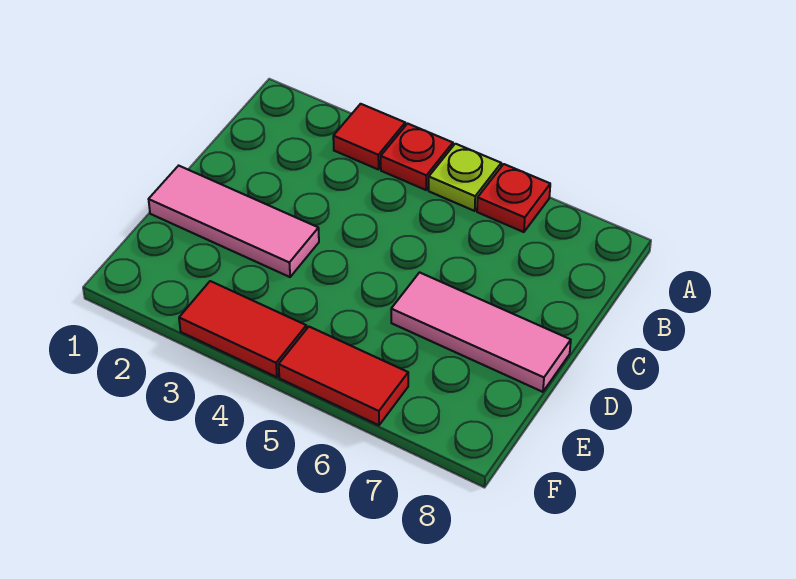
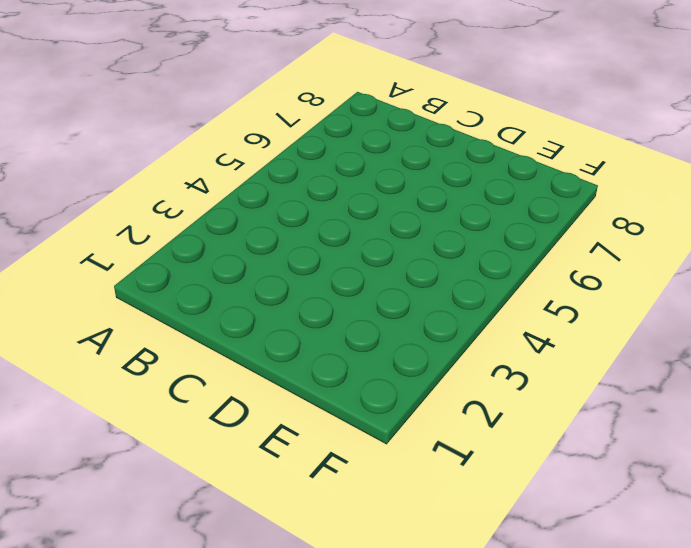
none -> red 1x1 tile [333,104,405,170]
none -> red 1x1 plate [381,124,453,190]

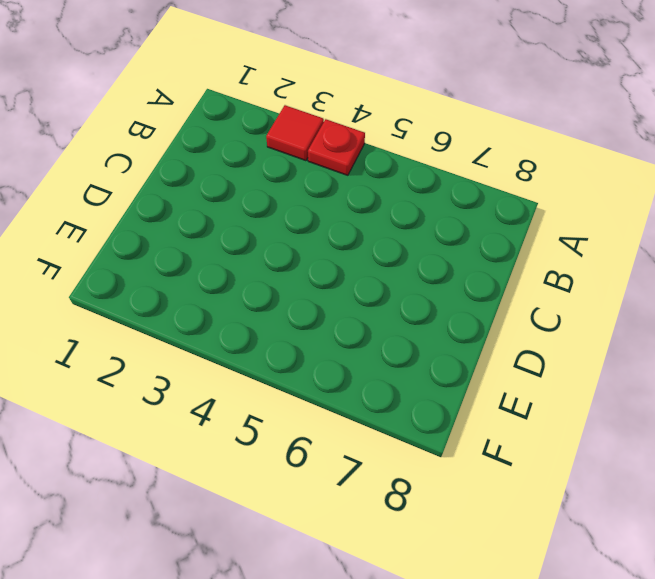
none -> lime 1x1 plate [429,144,501,211]
none -> red 1x1 plate [477,164,550,232]

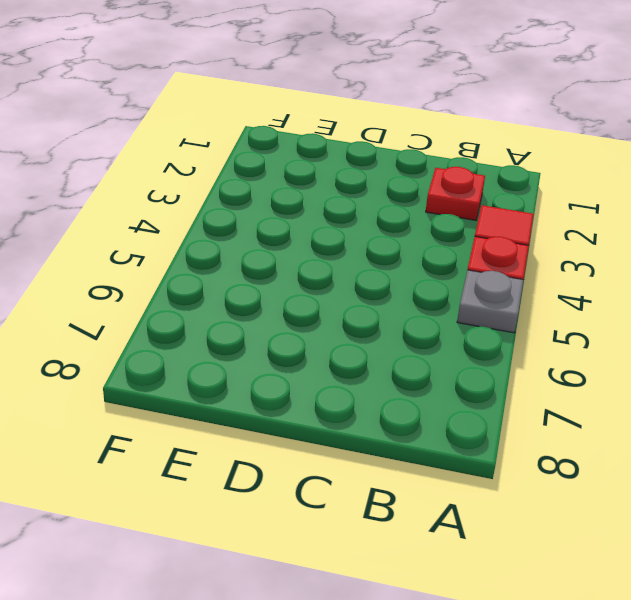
grey 1x1 plate [457,270,523,333] -> lime 1x1 plate [429,144,501,211]
red 1x1 plate [426,167,485,220] -> red 1x1 plate moved to [477,164,550,232]
none -> pink 1x3 tile [149,166,319,277]
none -> pink 1x3 tile [391,272,571,392]

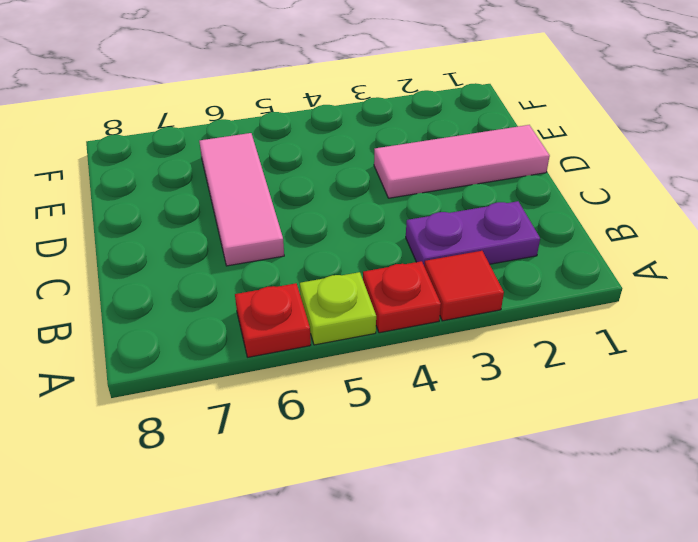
purple 1x2 plate [406,201,540,266] -> none
pink 1x3 tile [199,133,284,266] -> pink 1x3 tile turned to [391,272,571,392]
none -> red 1x2 tile [179,281,307,377]
none -> red 1x2 tile [279,327,408,425]

